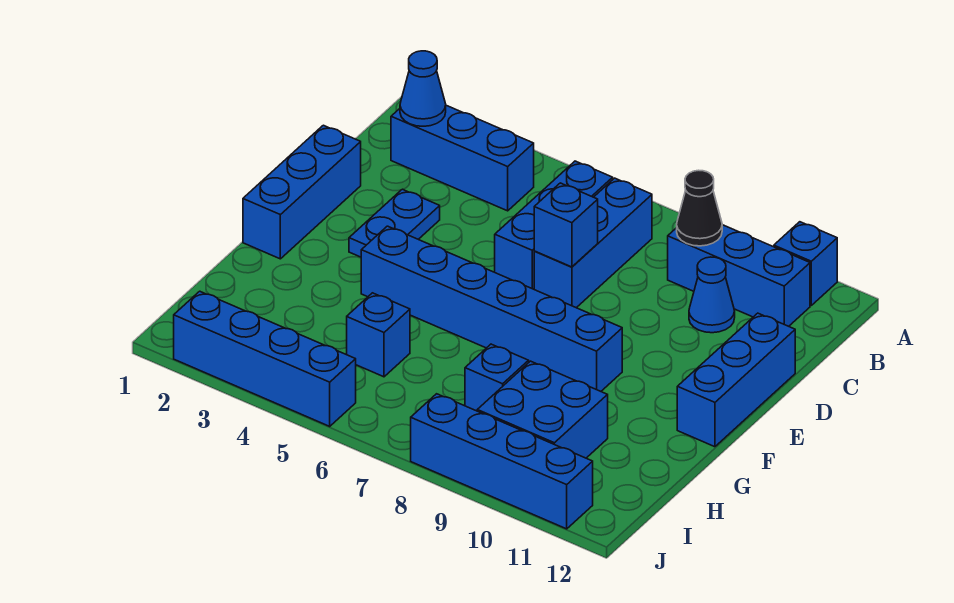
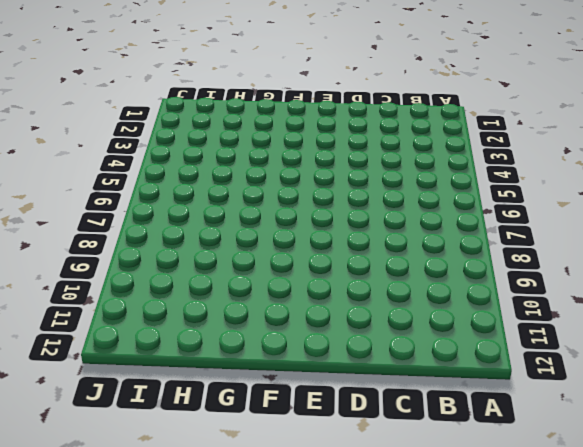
none -> blue 1x1 brick [774,222,837,305]
none -> blue 1x3 brick [391,105,534,211]
none -> blue 1x3 brick [495,161,613,289]

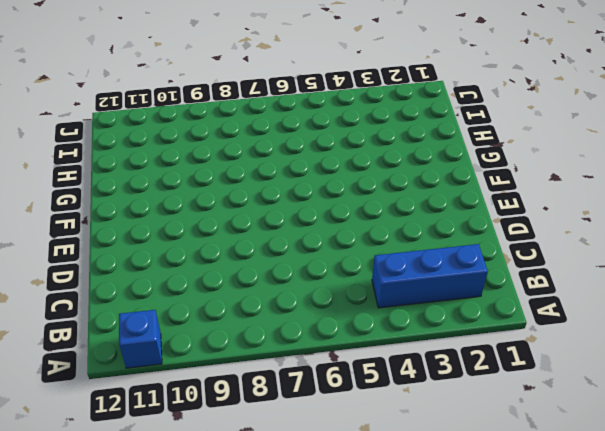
none -> blue 1x3 brick [495,161,613,289]
none -> blue 1x3 brick [534,178,652,308]
none -> blue 1x3 brick [668,225,810,326]

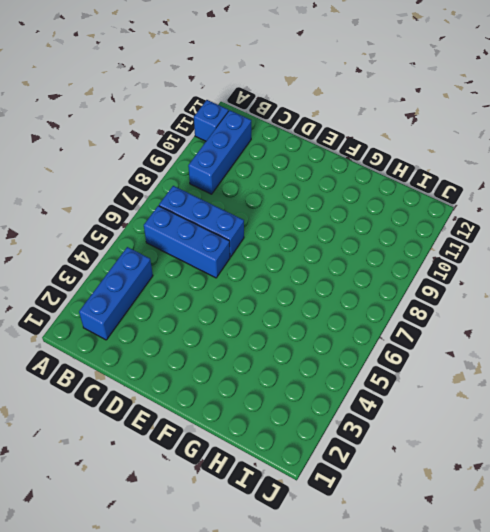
none -> blue 1x1 cone [689,257,735,333]
none -> blue 1x3 brick [243,125,361,259]
none -> blue 1x2 plate [349,189,440,257]

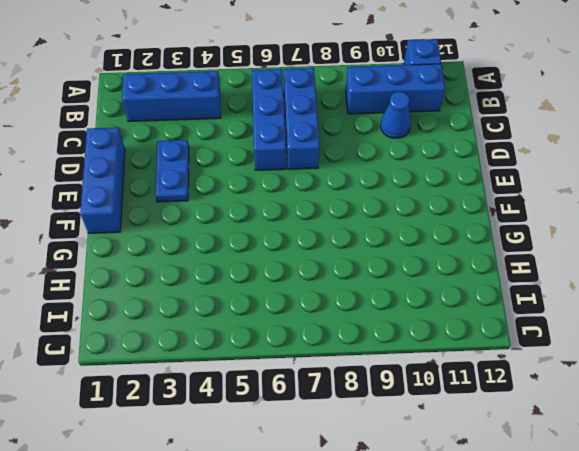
none -> blue 1x3 brick [677,313,795,447]
none -> blue 1x6 brick [361,226,622,391]
none -> blue 1x1 brick [347,293,410,377]

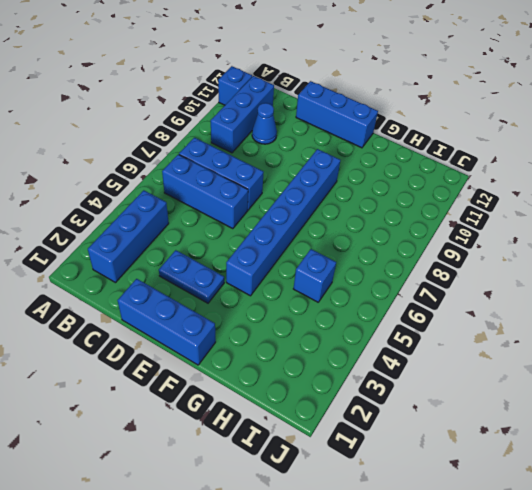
none -> blue 1x1 brick [465,344,529,411]
none -> blue 2x2 brick [477,361,608,458]
none -> blue 1x4 brick [174,291,356,426]

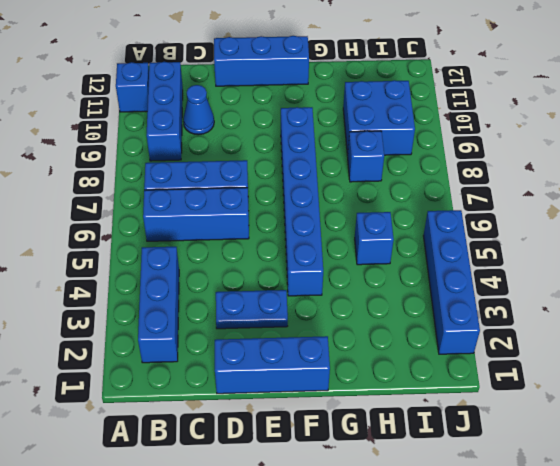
none -> blue 1x4 brick [411,394,593,529]
none -> blue 1x1 cone [400,51,446,126]
none -> black 1x1 cone [677,170,722,246]

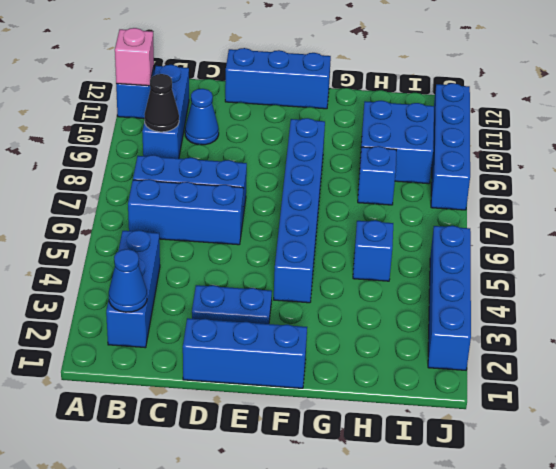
pink 1x1 brick [115,28,154,86] -> none
none -> blue 1x1 brick [534,183,598,267]

